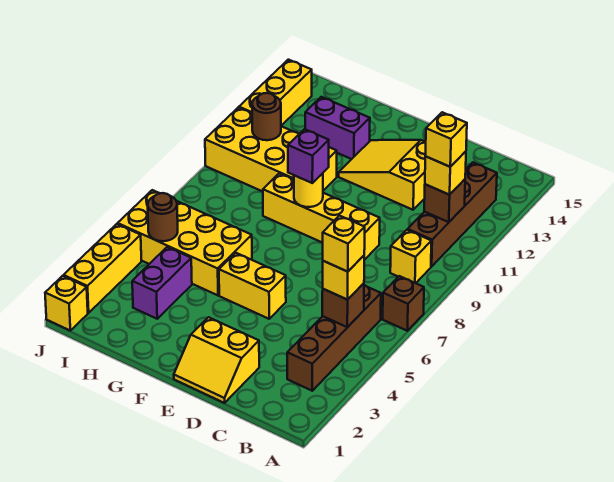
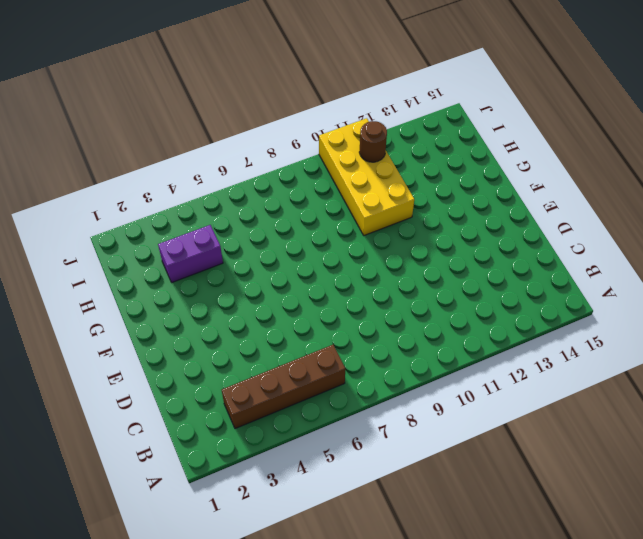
none -> brown 1x1 brick [383,276,424,331]
none -> yellow 1x1 brick [390,230,431,283]
none -> brown 1x4 brick [408,162,497,267]

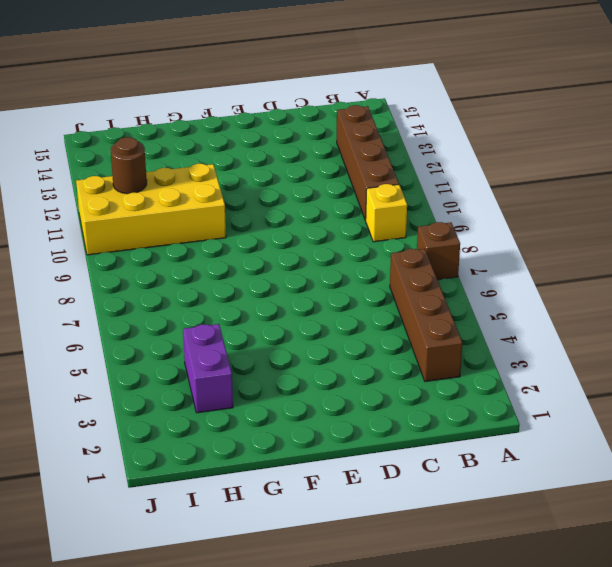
none -> yellow 2x2 slope [174,317,259,403]
none -> yellow 1x4 brick [263,173,380,260]
none -> yellow 2x3 slope [339,140,426,210]

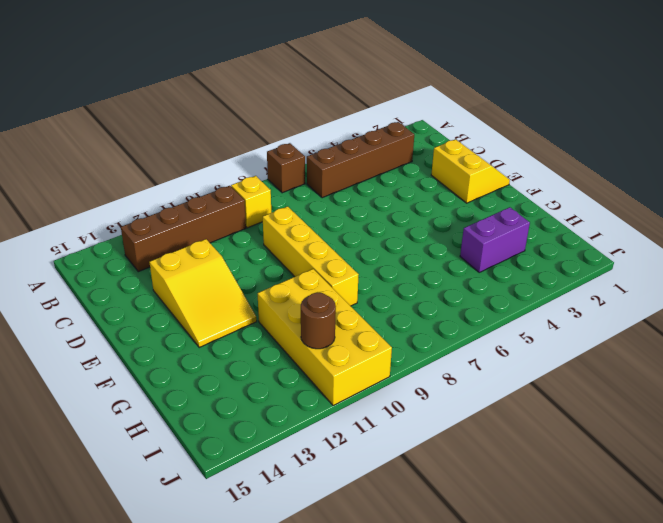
none -> yellow 1x2 brick [219,253,286,319]
none -> yellow 2x4 brick [118,190,252,295]
none -> purple 1x2 brick [305,97,370,159]

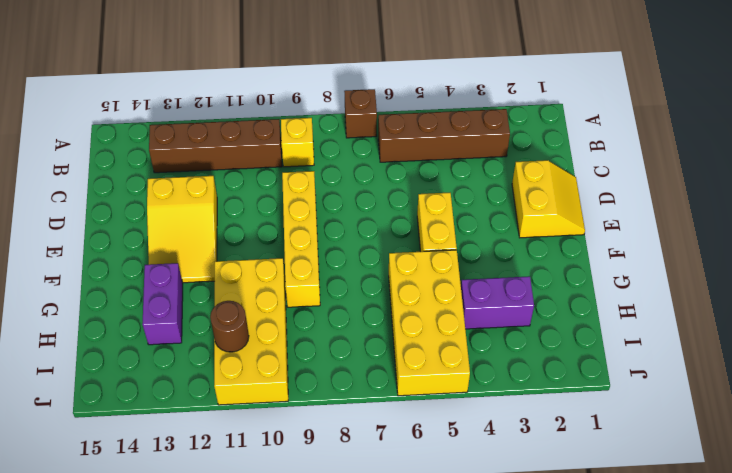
none -> yellow 1x1 brick [45,276,88,330]
none -> yellow 1x3 brick [63,224,142,313]
none -> yellow 1x3 brick [239,60,312,126]

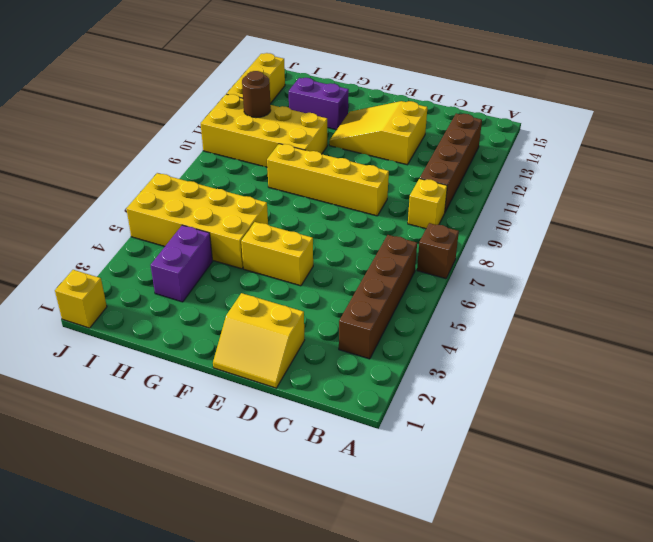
none -> yellow 1x3 brick [63,224,142,313]
none -> brown 1x1 brick [322,283,364,327]
none -> brown 1x1 brick [424,179,465,222]

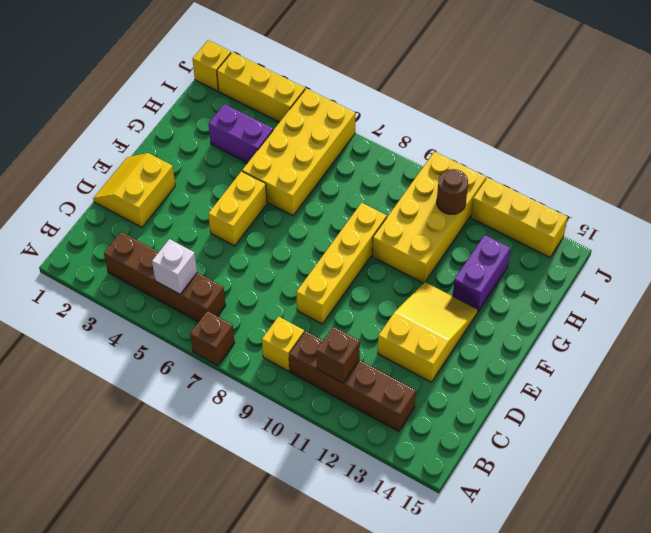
white 1x1 brick [152,239,197,294] -> brown 1x1 brick [322,283,364,327]
none -> yellow 1x1 round brick [294,173,323,207]
none -> brown 1x1 round brick [148,193,178,241]
none -> yellow 1x1 brick [323,256,364,300]

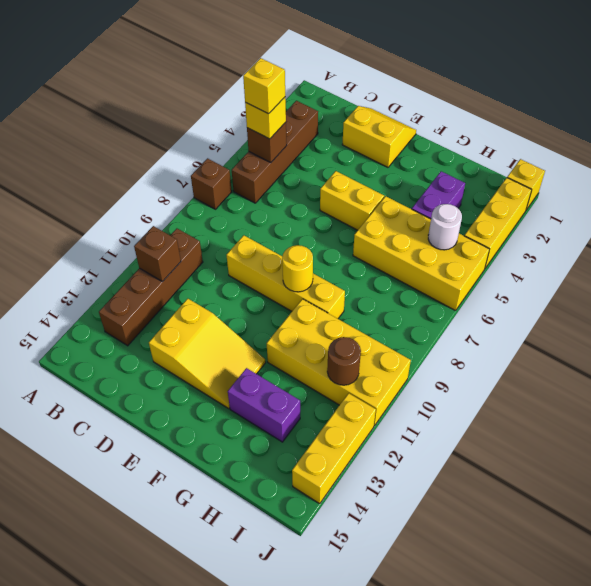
white 1x1 round brick [428,204,462,250] -> brown 1x1 round brick [148,193,178,241]
none -> yellow 1x1 brick [390,230,431,283]
none -> yellow 1x1 brick [425,151,466,195]
none -> purple 1x1 brick [288,129,329,183]

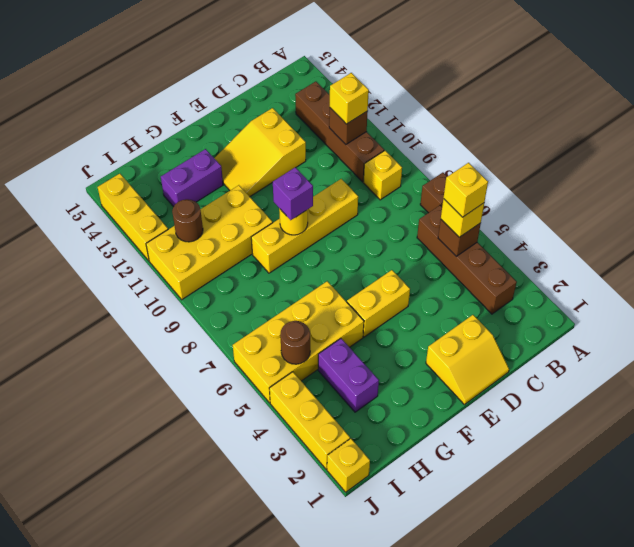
none -> yellow 1x1 brick [425,112,467,167]

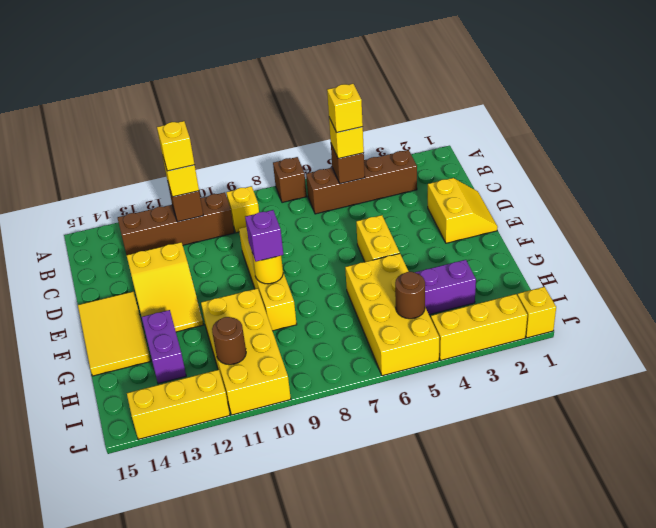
yellow 2x3 tile [78,291,151,376] -> none

